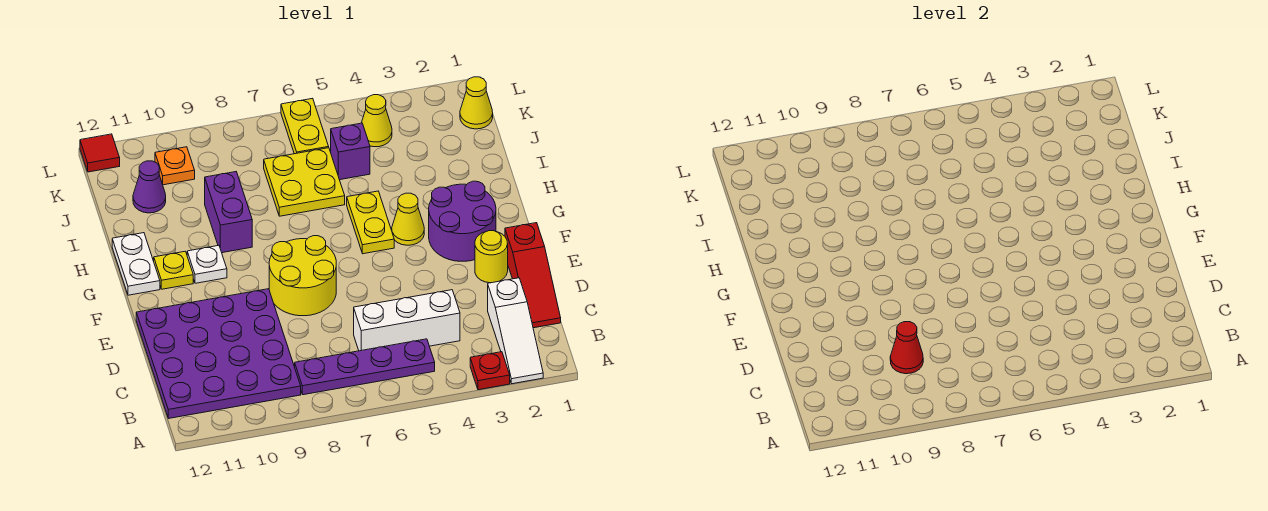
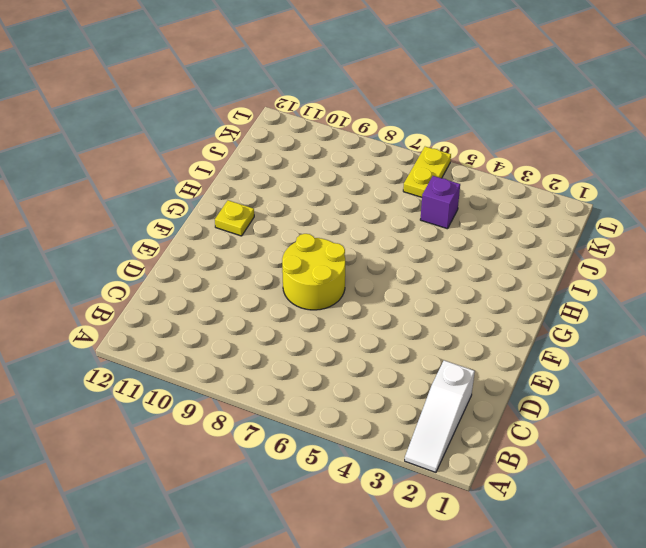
none -> red 1x1 plate [470,352,510,390]
none -> purple 1x4 plate [295,339,435,395]
none -> purple 4x4 plate [136,289,301,418]

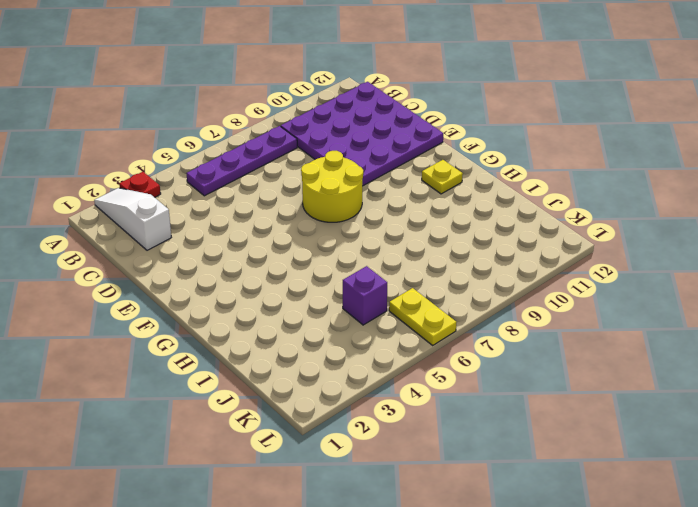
none -> red 1x3 slope [505,223,561,328]
none -> white 1x3 brick [354,290,460,351]
none -> yellow 1x1 round brick [475,231,508,283]

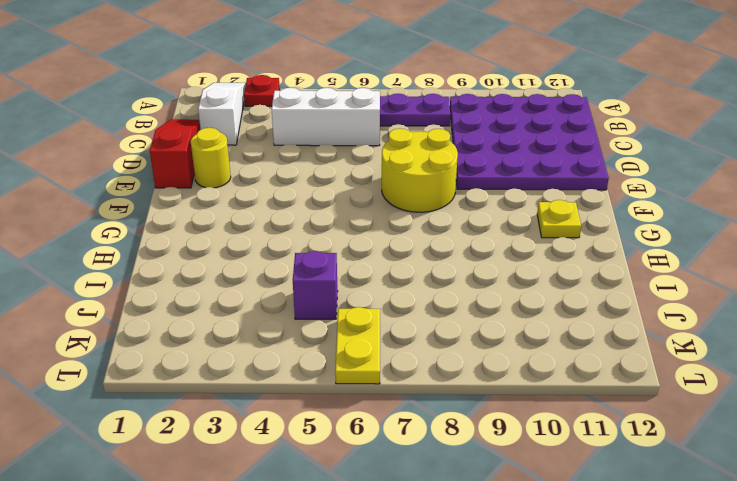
none -> purple 2x2 round brick [429,181,496,261]
none -> yellow 1x1 cone [392,193,424,245]
none -> yellow 1x2 plate [347,191,394,254]

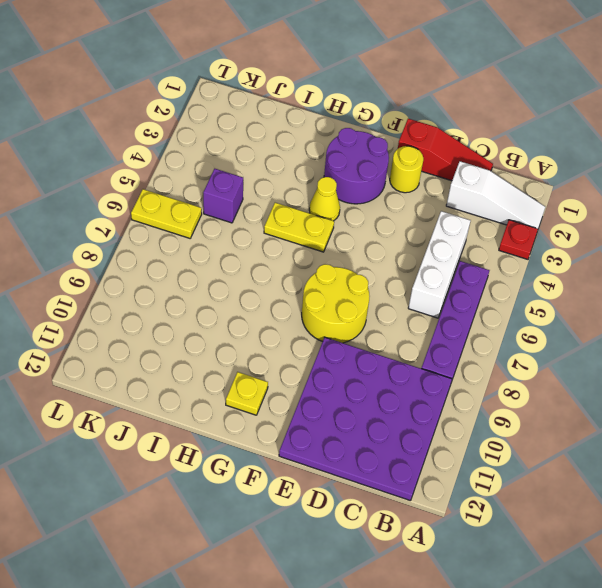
none -> white 1x1 plate [187,245,227,283]
none -> white 1x2 plate [112,233,160,295]
none -> purple 1x2 brick [205,172,252,253]

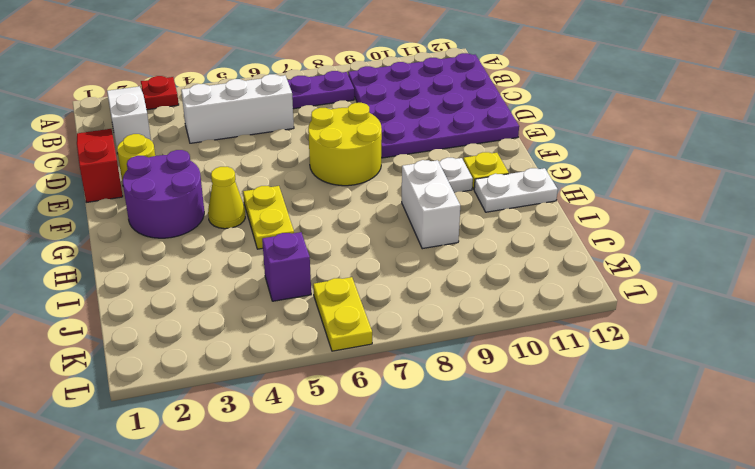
white 1x2 brick [402,160,460,249] -> purple 1x2 brick [205,172,252,253]
white 1x2 plate [474,168,558,212] -> white 1x2 plate turned to [112,233,160,295]
none -> yellow 2x2 plate [264,148,345,216]
none -> purple 1x1 cone [133,161,166,213]
none -> yellow 1x1 cone [460,77,493,129]

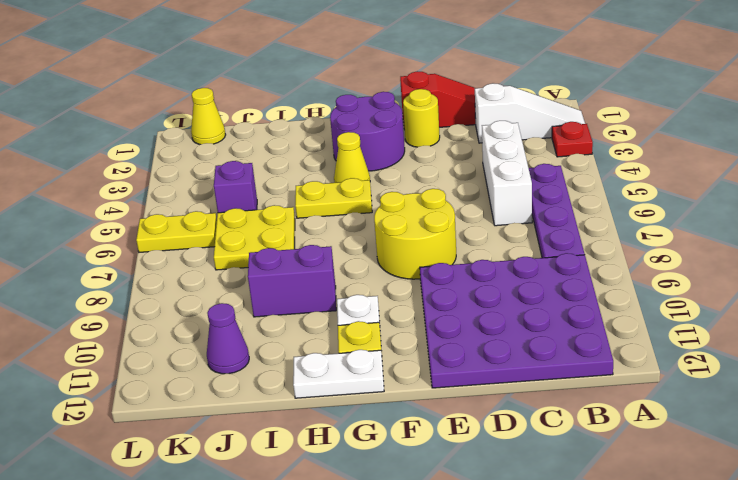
none -> yellow 1x1 cone [362,95,392,147]
none -> orange 1x1 plate [155,147,195,185]
none -> red 1x1 tile [80,134,120,172]

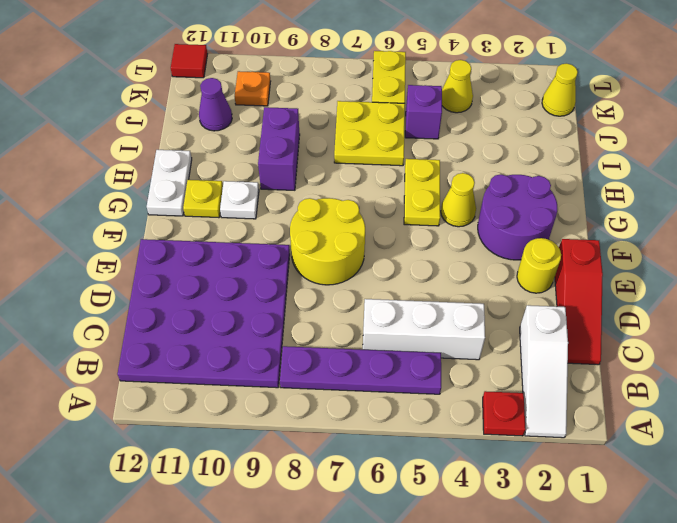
none -> red 1x1 cone [890,322,923,374]

